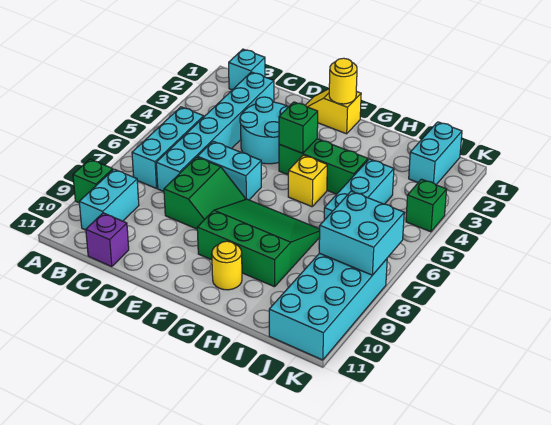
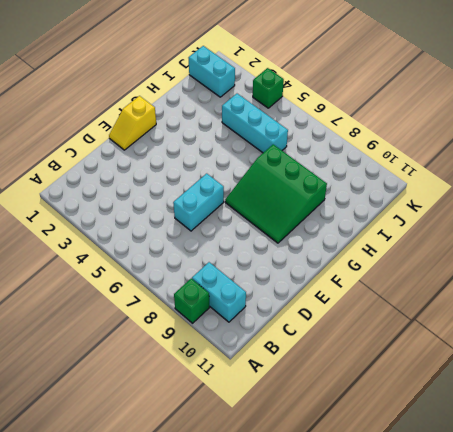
green 3x3 slope [225,144,327,243] -> green 3x3 slope turned to [197,199,320,287]
none -> cyan 1x1 brick [229,49,265,90]
none -> cyan 1x3 brick [132,107,204,188]
none -> cyan 1x6 brick [156,72,274,191]

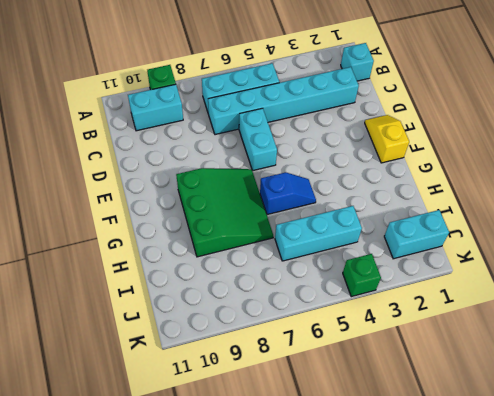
blue 1x2 slope [260,172,316,215] -> yellow 1x1 brick [288,155,327,207]
none -> purple 1x1 brick [86,213,129,267]
none -> cyan 2x2 round brick [240,97,289,164]
none -> green 2x2 slope [164,157,246,229]

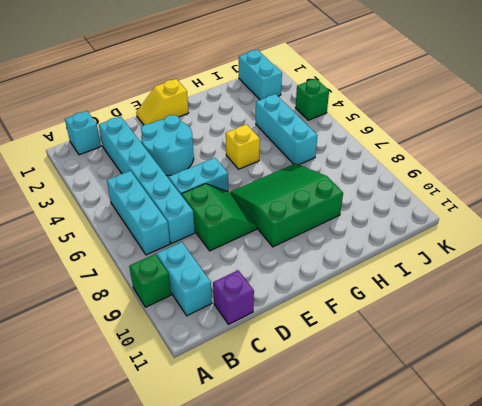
none -> green 1x3 brick [279,139,368,194]
none -> yellow 1x1 round brick [212,241,242,290]
none -> cyan 2x4 brick [269,253,387,360]

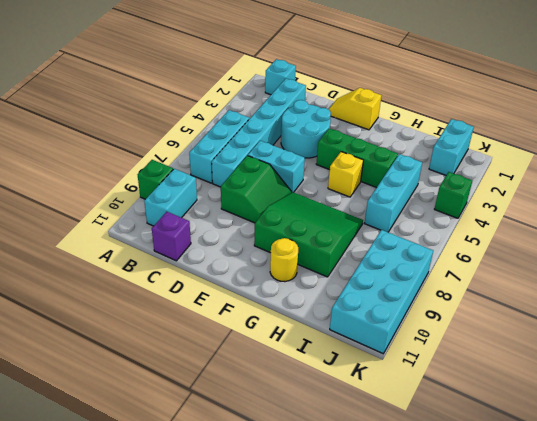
none -> yellow 1x1 round brick [329,58,357,104]
none -> green 1x1 brick [279,102,318,153]
none -> cyan 2x2 brick [319,191,404,275]

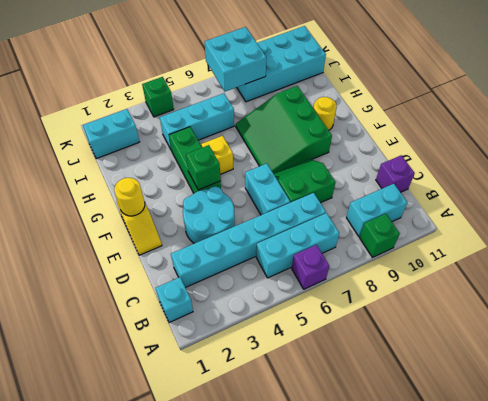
purple 1x1 brick [292,245,329,289] -> none

